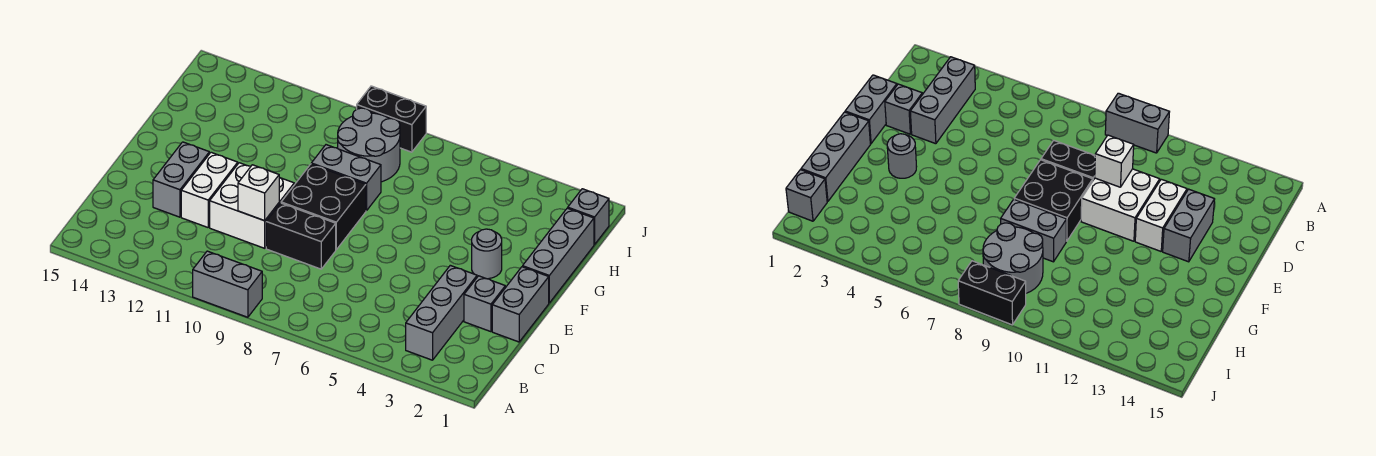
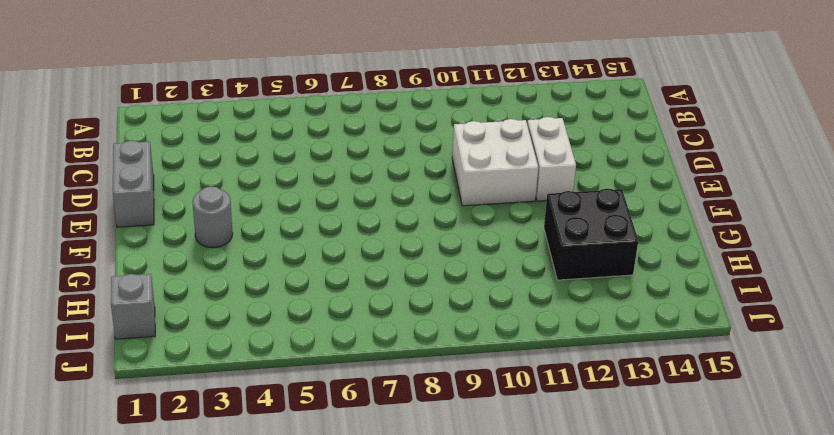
black 2x2 brick [544,189,638,280] -> black 2x2 brick moved to [281,164,366,249]
none -> grey 1x2 brick [193,251,262,317]
none -> grey 1x3 brick [406,265,477,360]
none -> grey 1x1 brick [464,276,505,332]

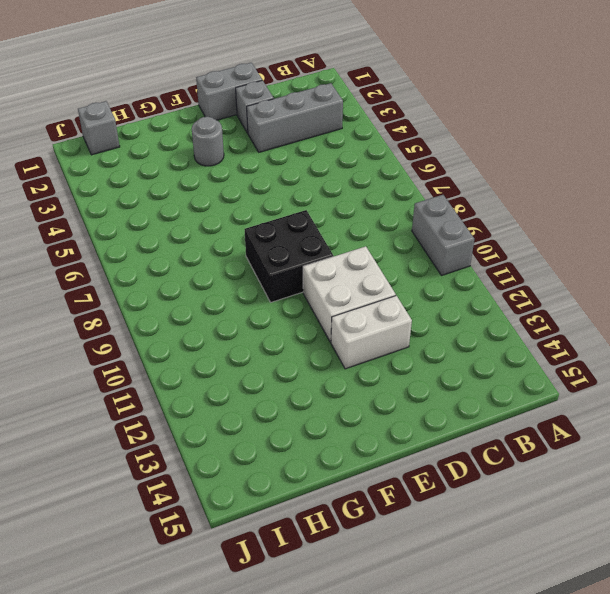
none -> black 1x2 brick [266,203,336,269]
none -> grey 1x2 brick [153,142,209,217]
none -> grey 1x3 brick [523,208,594,303]

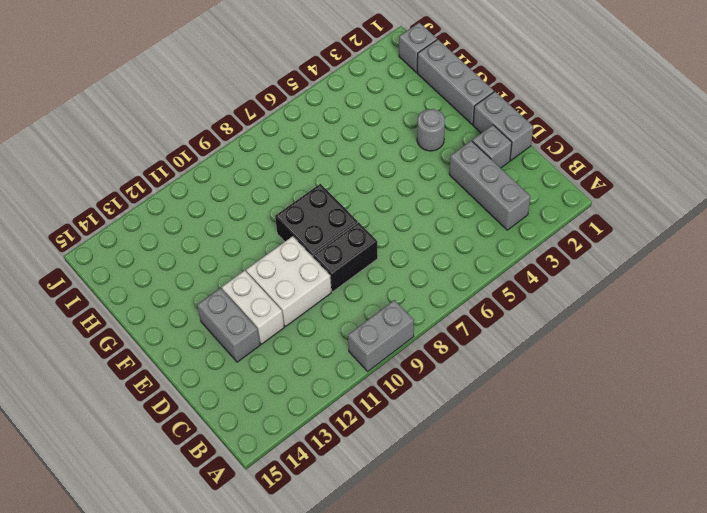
none -> grey 1x2 brick [311,145,381,211]
none -> grey 2x2 round brick [338,108,400,182]
none -> black 1x2 brick [357,86,426,152]

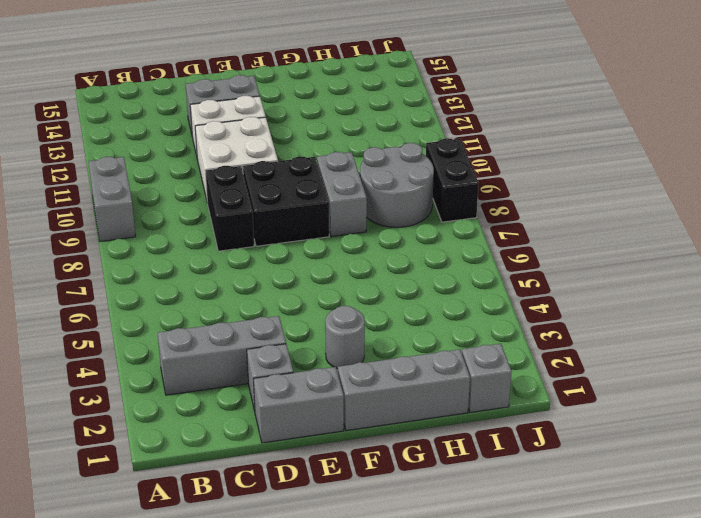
none -> white 1x1 brick [238,165,279,221]

